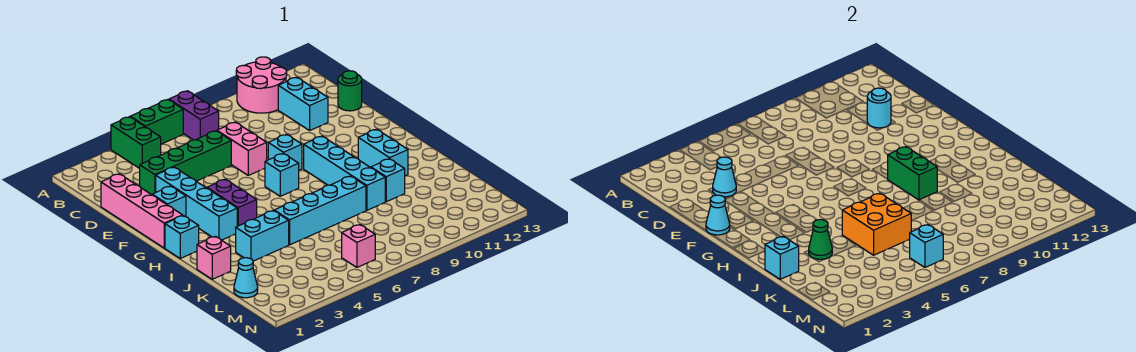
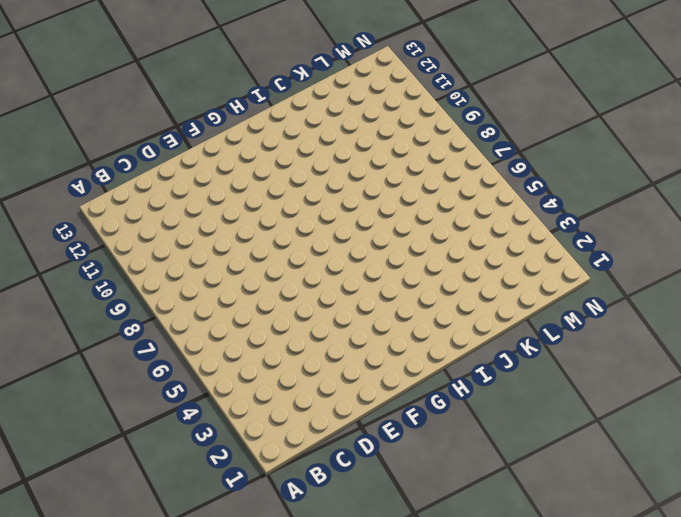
none -> green 1x2 brick [111,117,161,169]
none -> green 1x2 brick [130,100,183,144]
none -> purple 1x2 brick [169,91,219,140]
none -> pink 2x2 round brick [236,57,287,113]

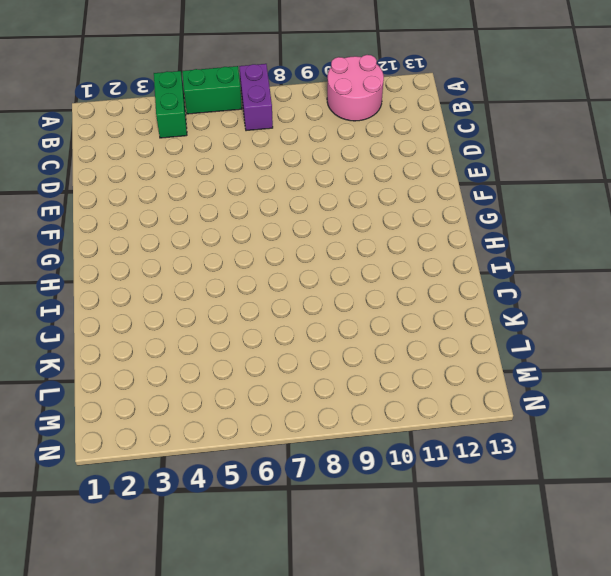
none -> cyan 1x2 brick [278,77,328,131]
none -> pink 1x4 brick [101,174,183,248]
none -> green 1x4 brick [140,131,231,195]
none -> pink 1x2 brick [217,122,267,175]

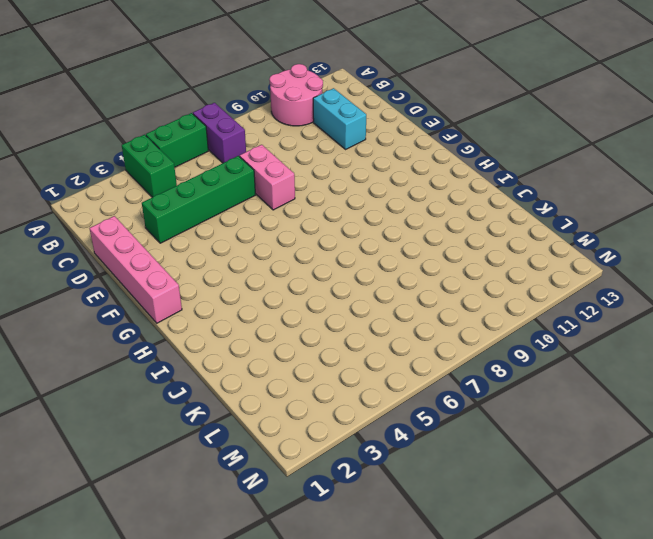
none -> green 1x1 round brick [338,71,362,111]
none -> cyan 1x4 brick [156,167,237,240]
none -> cyan 1x1 brick [152,186,186,217]
none -> cyan 1x1 brick [268,134,302,171]

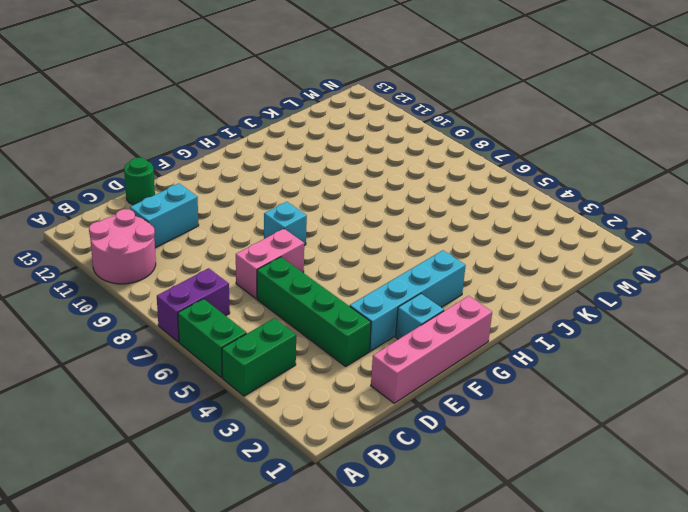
none -> purple 1x2 brick [207,179,257,226]
none -> cyan 1x1 brick [265,153,299,196]
none -> cyan 1x4 brick [304,136,385,210]
none -> cyan 1x1 brick [165,216,199,258]

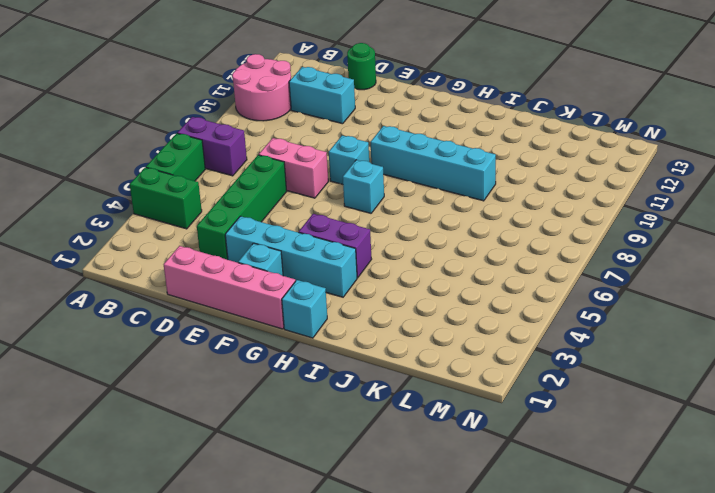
none -> cyan 1x2 brick [358,129,408,176]
none -> pink 1x1 brick [197,236,231,279]
none -> cyan 1x2 brick [236,211,289,261]
none -> cyan 1x4 brick [274,176,366,245]

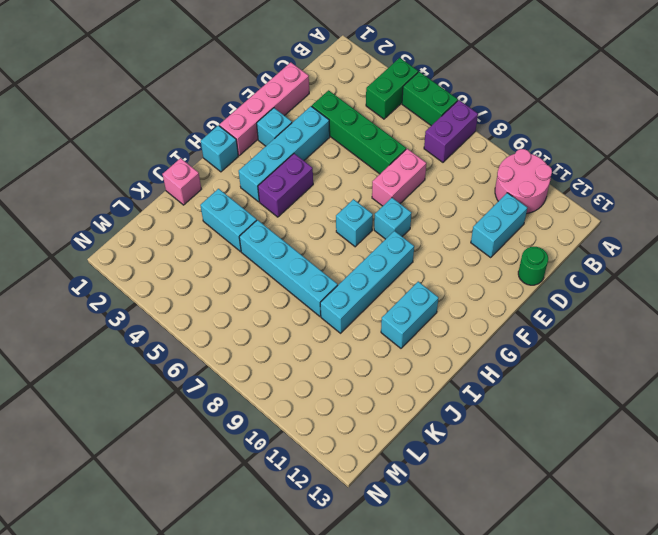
none -> cyan 1x1 brick [371,159,405,202]
none -> cyan 1x1 cone [234,258,258,298]
none -> pink 1x1 brick [342,225,375,267]
none -> cyan 1x1 cone [713,157,736,197]

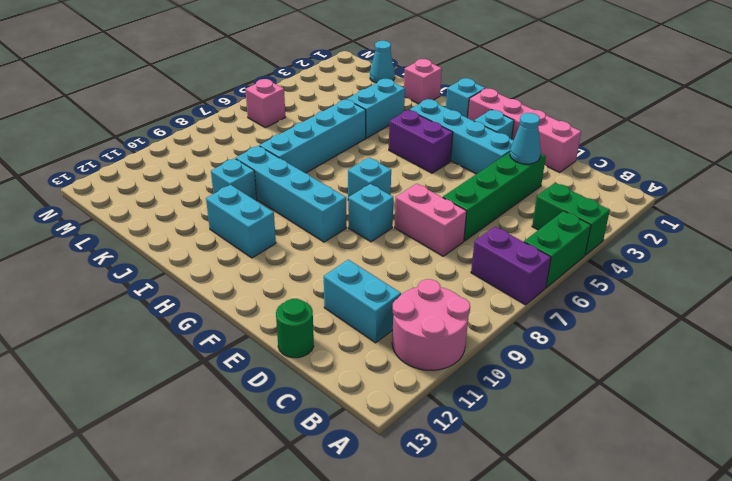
none -> cyan 1x1 round brick [867,88,891,128]
none -> cyan 1x1 cone [706,195,730,235]
none -> green 1x2 brick [888,147,937,200]
none -> cyan 1x1 brick [765,236,799,279]

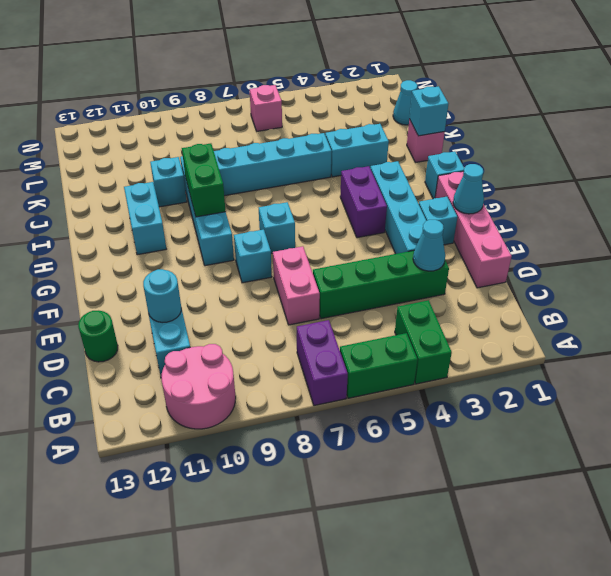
none -> green 1x1 cone [809,220,832,259]
none -> orange 2x2 brick [842,193,912,255]
none -> cyan 1x1 brick [910,225,943,267]

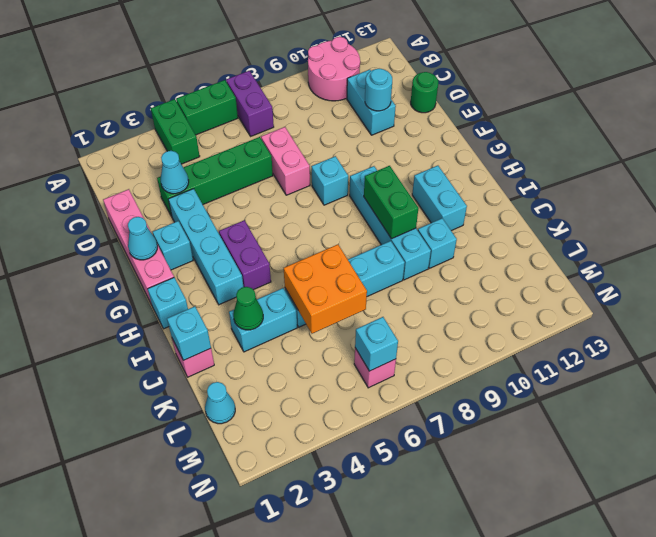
none -> cyan 1x1 brick [265,153,299,196]

